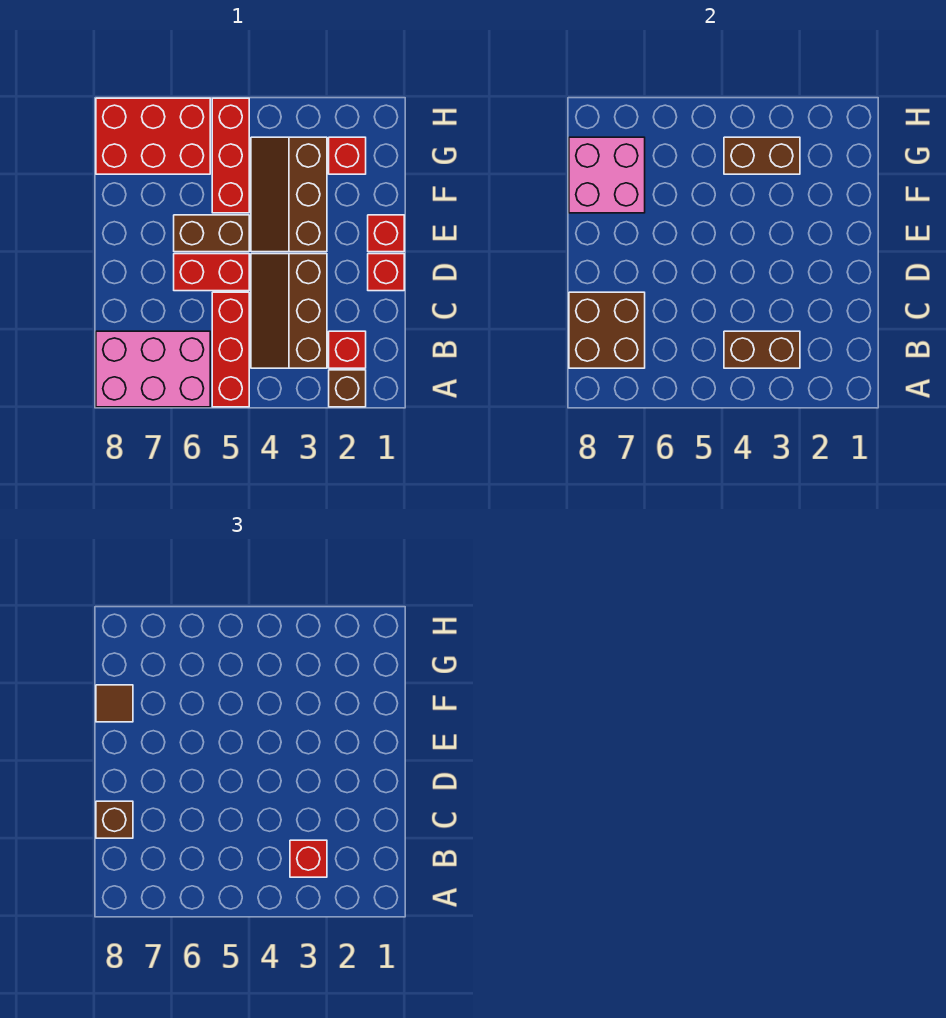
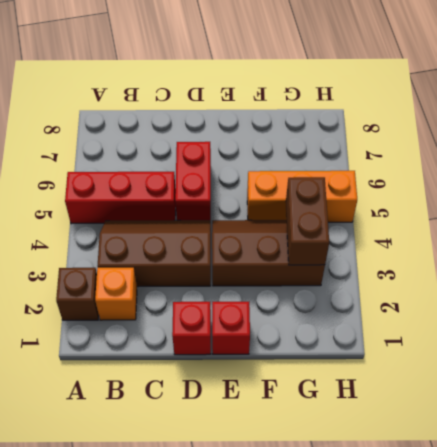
orange 1x1 brick [95,268,137,320] -> red 1x1 brick [329,331,366,368]
orange 1x3 brick [247,171,357,222] -> red 1x3 brick [212,98,249,213]
none -> pink 2x3 brick [96,331,210,407]
none -> brown 1x2 brick [174,215,249,252]
none -> red 1x1 brick [329,137,366,174]

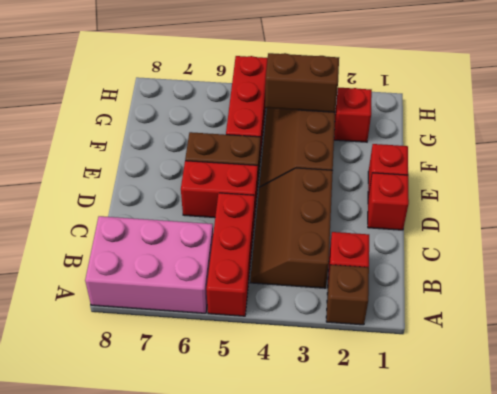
none -> red 2x3 brick [96,98,210,174]
none -> brown 1x2 brick [724,331,800,368]
none -> brown 2x2 brick [569,292,645,368]

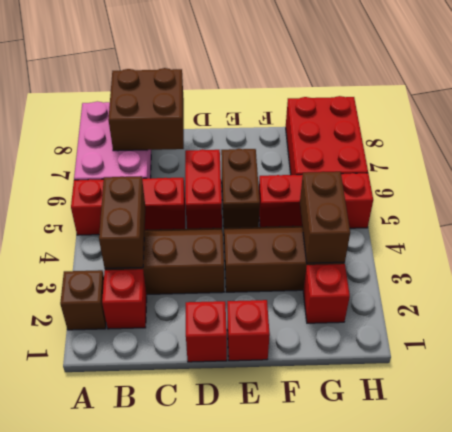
none -> pink 2x2 brick [569,137,645,213]
none -> red 1x1 brick [290,840,327,877]
none -> brown 1x1 brick [96,801,133,838]

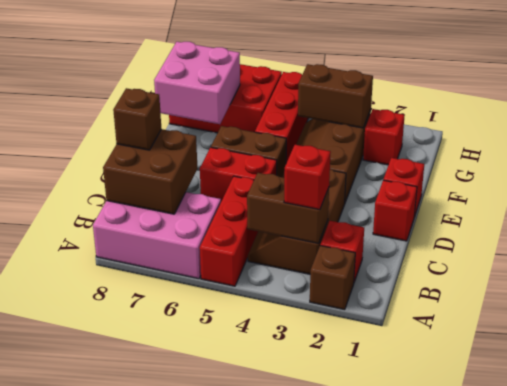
none -> brown 1x1 tile [96,685,133,722]

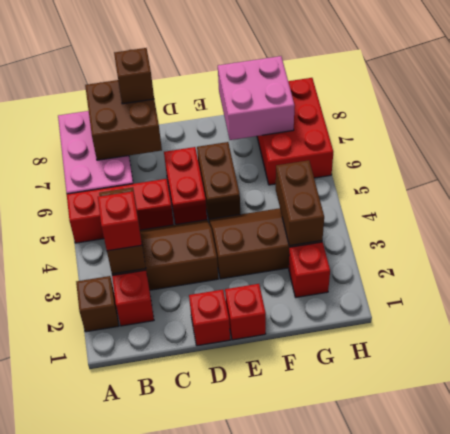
none -> red 1x3 brick [212,98,249,213]
none -> brown 1x1 tile [96,685,133,722]

